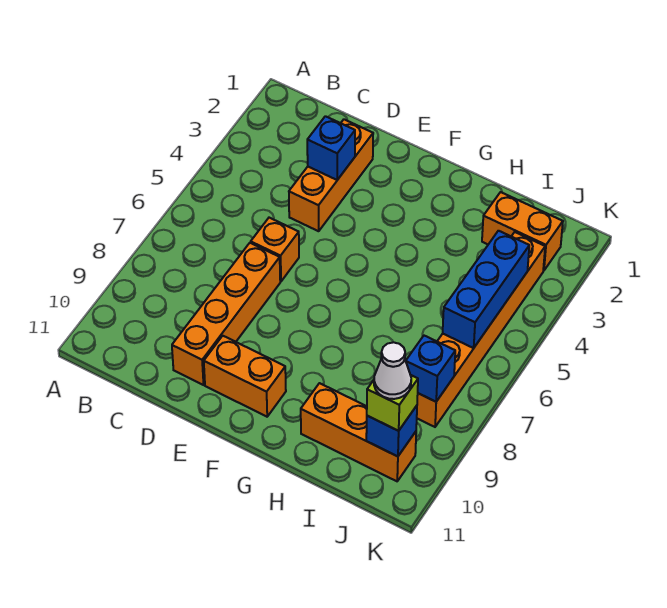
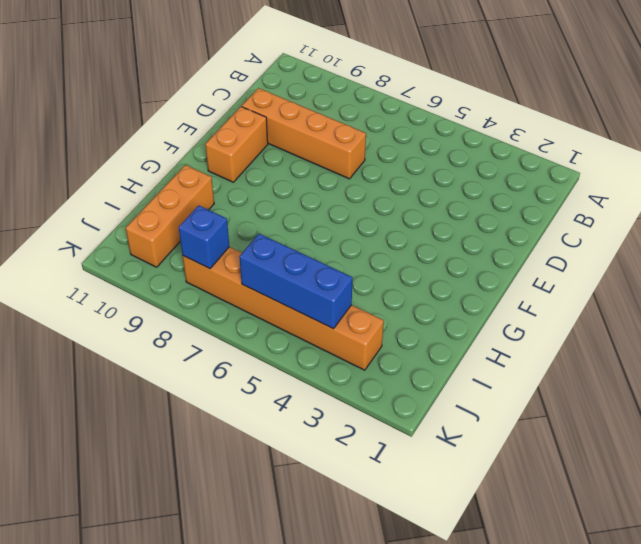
none -> orange 1x3 brick [289,119,373,231]
none -> orange 1x1 brick [251,218,299,281]
none -> orange 1x2 brick [482,192,563,271]

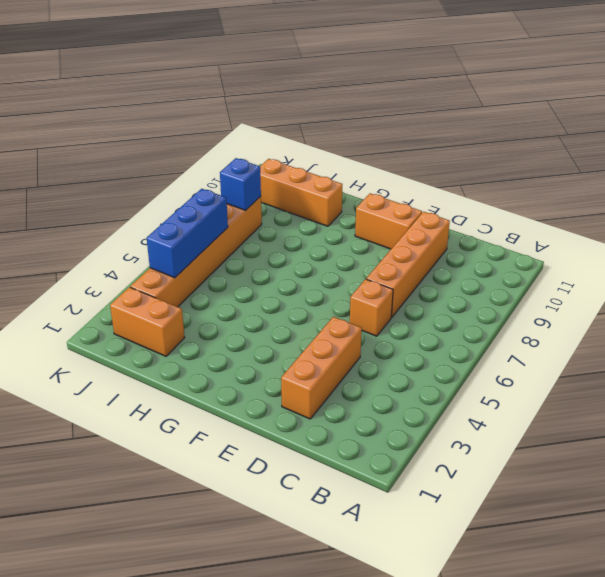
none -> blue 1x1 brick [307,116,355,180]
none -> blue 1x1 brick [366,406,417,457]
none -> lime 1x1 brick [367,375,418,431]

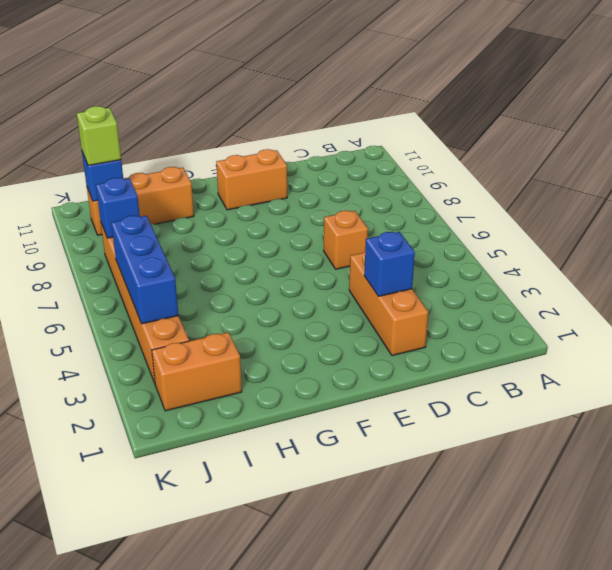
none -> orange 1x4 brick [172,243,280,385]
none -> white 1x1 cone [374,342,411,399]

